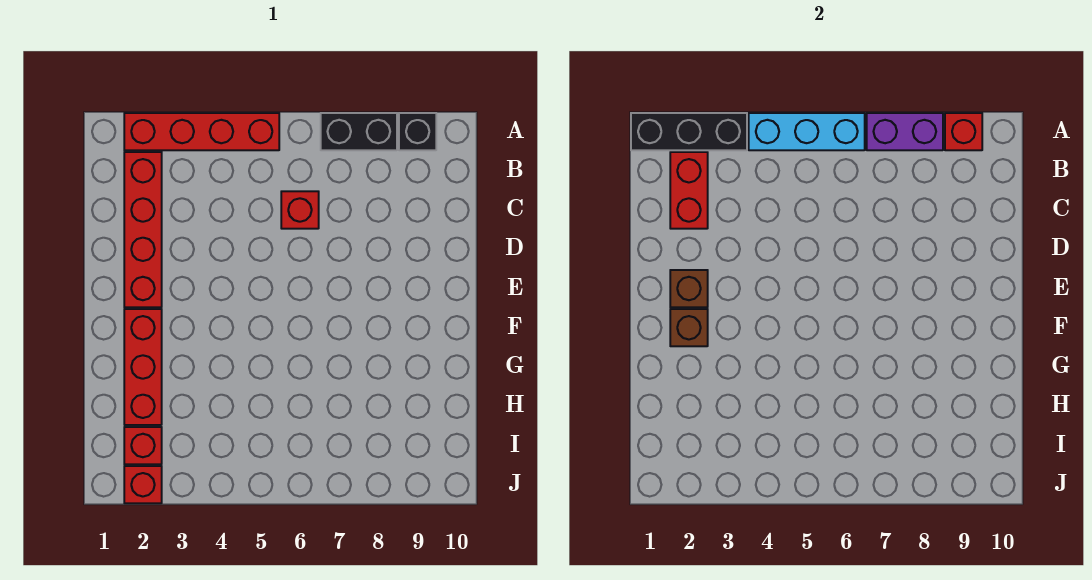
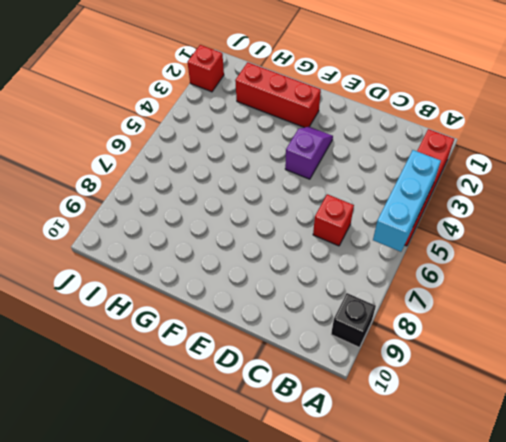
purple 1x2 slope [285,127,333,179] -> none
none -> black 1x2 brick [321,113,397,150]
none -> red 1x4 brick [124,152,162,307]
none -> red 1x1 brick [124,427,162,464]

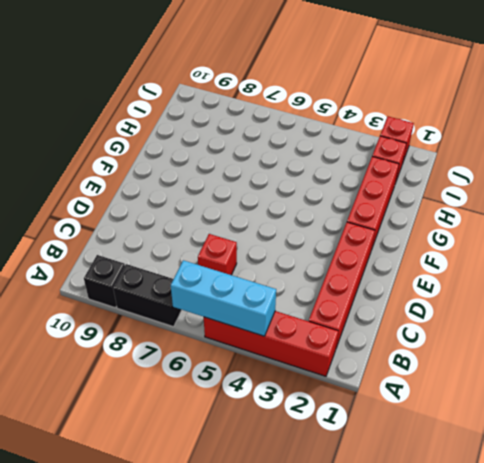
none -> black 1x3 brick [631,113,747,150]
none -> purple 1x2 brick [867,113,943,150]
none -> red 1x1 brick [945,113,982,150]

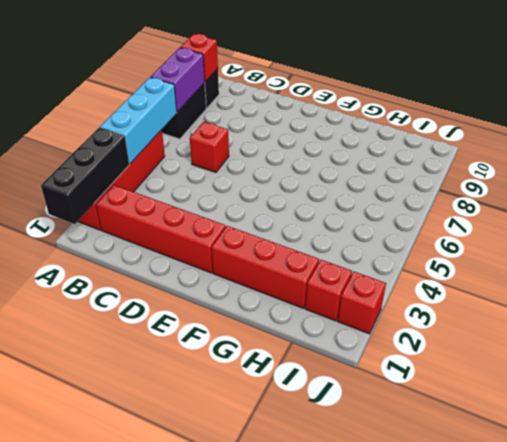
none -> red 1x2 brick [670,152,708,229]
none -> brown 1x1 brick [670,270,708,307]
none -> brown 1x1 brick [670,309,708,346]

